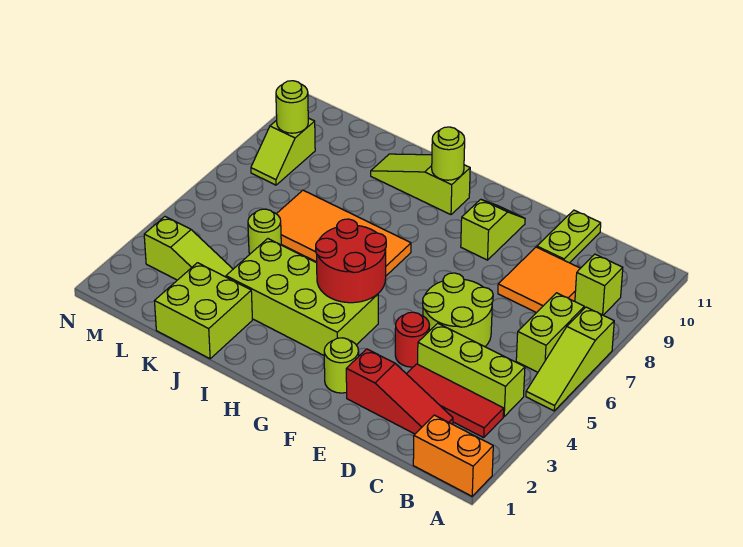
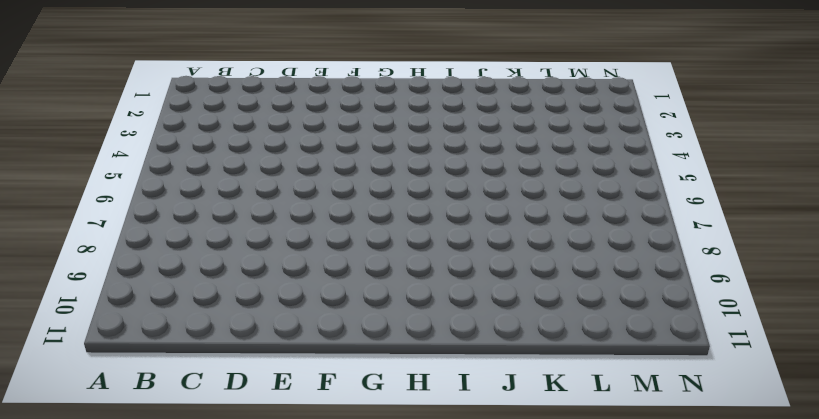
none -> orange 1x2 brick [413,415,493,496]
none -> lime 1x3 slope [526,307,614,411]
none -> red 1x3 tile [407,364,504,438]

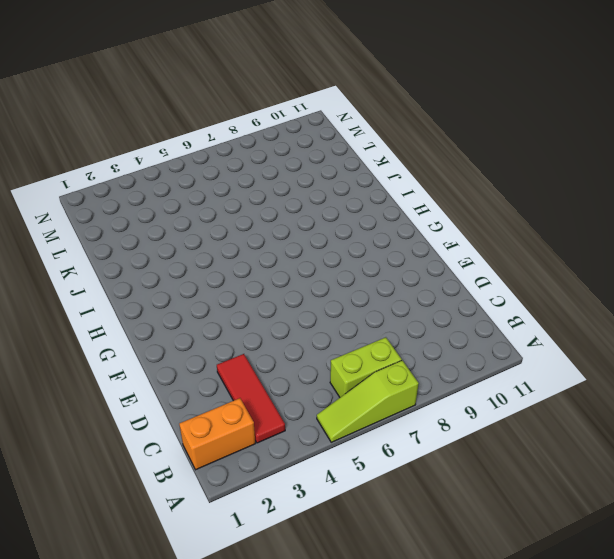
orange 1x2 brick [179,398,255,470] -> orange 1x2 brick turned to [413,415,493,496]
none -> lime 1x3 brick [418,323,525,416]
none -> lime 1x1 brick [575,254,623,315]
none -> red 1x3 slope [346,349,453,434]

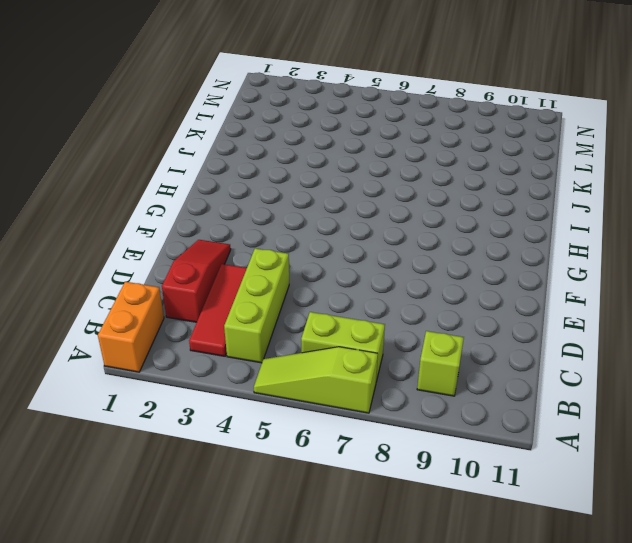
red 1x3 slope [162,240,231,322] -> red 1x3 slope turned to [346,349,453,434]
none -> orange 2x2 tile [498,247,580,313]
none -> lime 2x2 round brick [423,273,493,347]
none -> lime 1x2 plate [537,210,601,263]

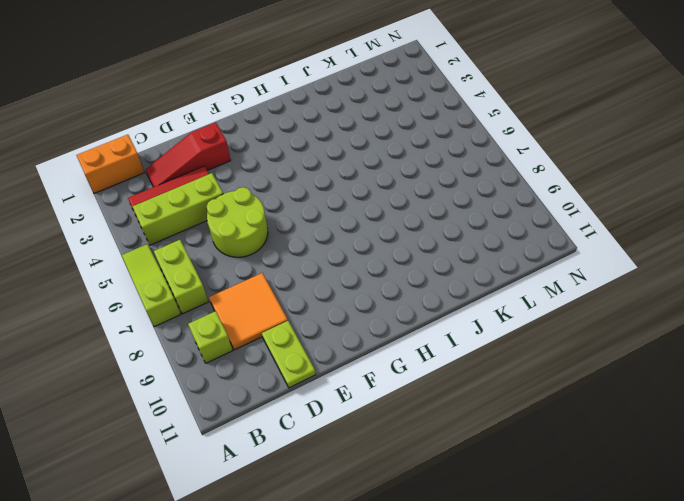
none -> red 1x1 round brick [395,312,429,367]
none -> lime 1x1 round brick [324,338,359,393]
none -> lime 1x2 slope [461,199,525,260]

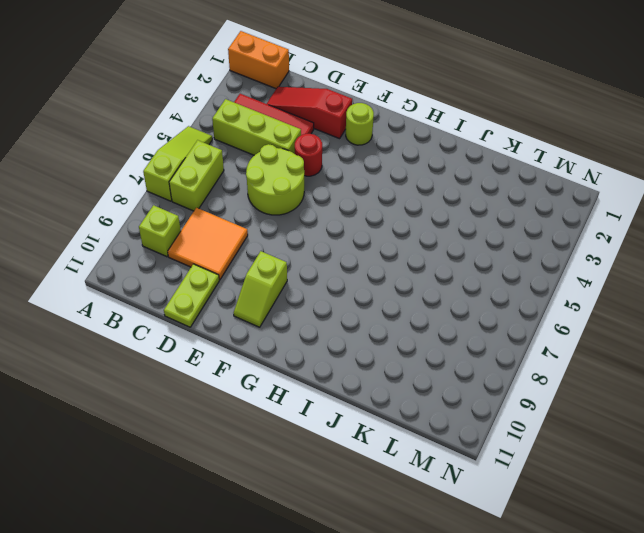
none -> lime 2x4 brick [226,239,378,355]
none -> orange 2x4 tile [277,190,411,276]
none -> lime 1x3 slope [371,154,470,215]

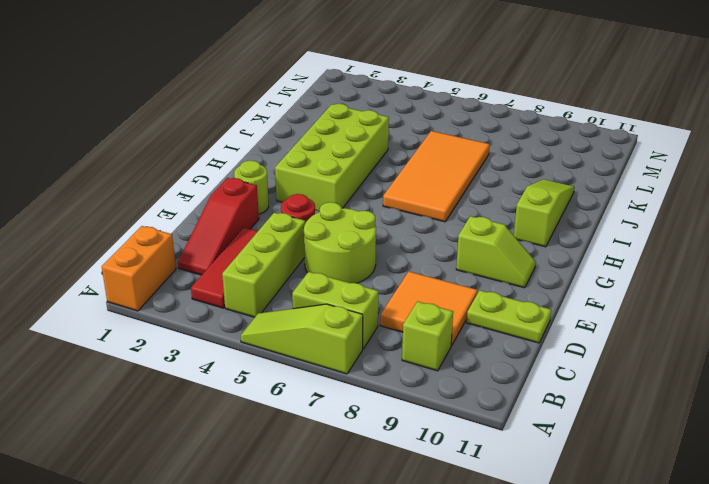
none -> lime 2x2 brick [155,263,252,359]
none -> lime 1x3 slope [144,217,233,280]
none -> lime 1x1 round brick [248,209,281,254]

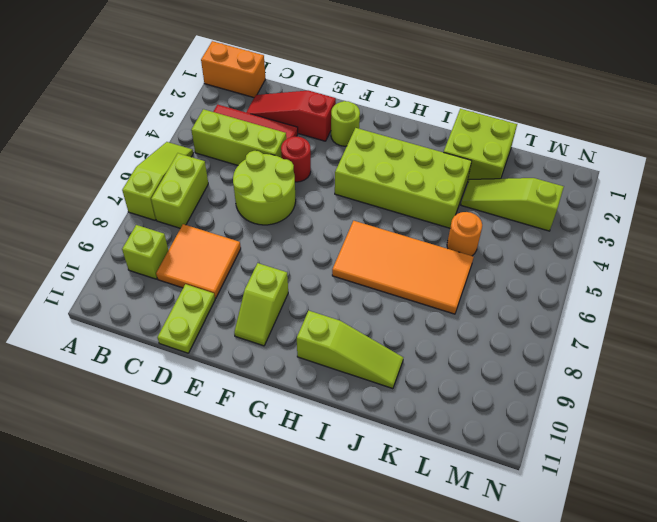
orange 1x1 round brick [447,212,482,256] -> lime 1x1 round brick [248,209,281,254]
none -> lime 1x2 slope [251,118,315,185]
none -> red 2x2 round brick [316,219,386,303]
none -> lime 1x1 round brick [432,127,465,180]

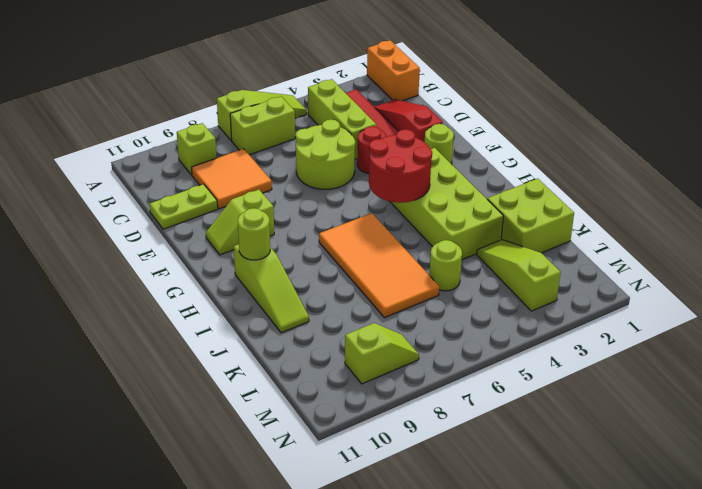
none -> lime 1x1 round brick [276,81,308,133]

